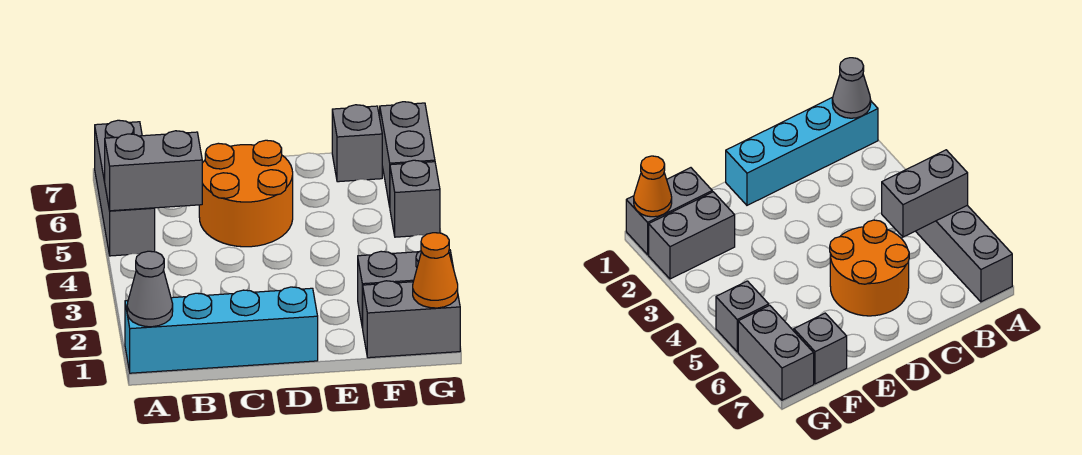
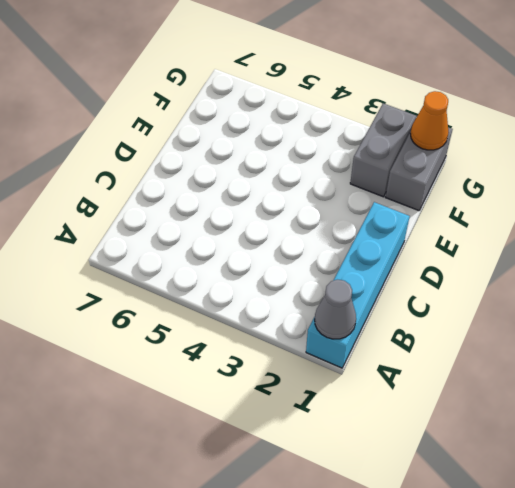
none -> grey 1x3 brick [95,120,155,256]
none -> orange 2x2 round brick [199,140,293,247]

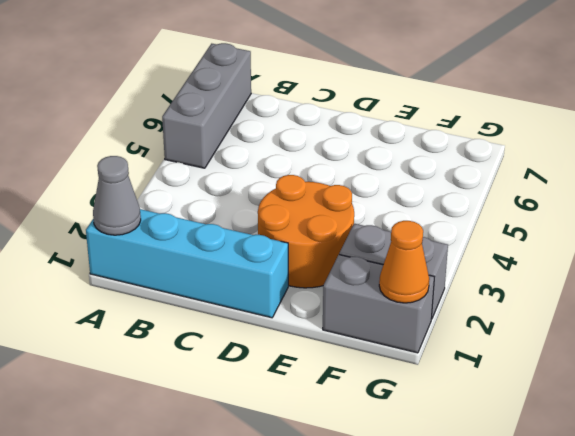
orange 2x2 round brick [258,175,354,288] -> orange 2x2 round brick moved to [199,140,293,247]
none -> grey 1x1 brick [332,105,382,182]
none -> grey 1x1 brick [390,160,440,237]

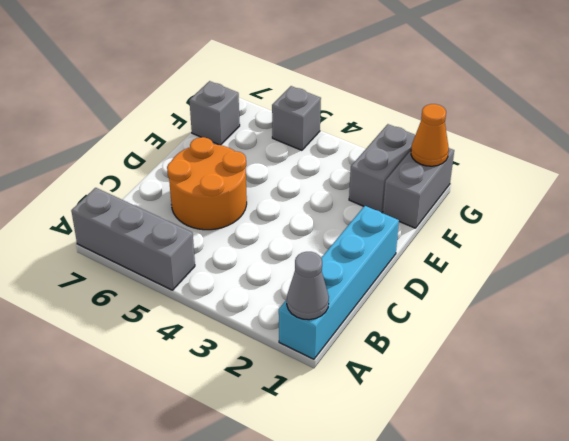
none -> grey 1x2 brick [380,102,435,207]
none -> grey 1x2 brick [105,131,202,211]

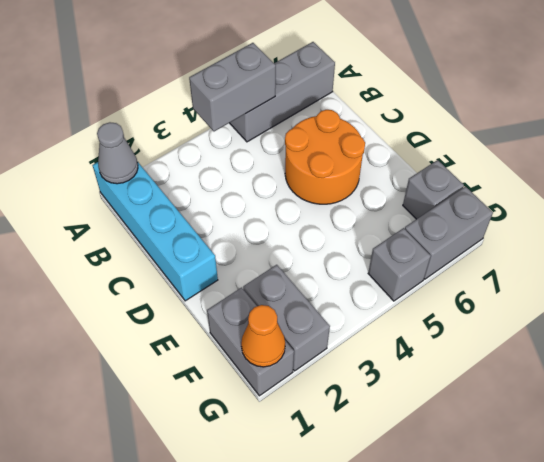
grey 1x2 brick [189,43,276,131] -> grey 1x2 brick turned to [105,131,202,211]

